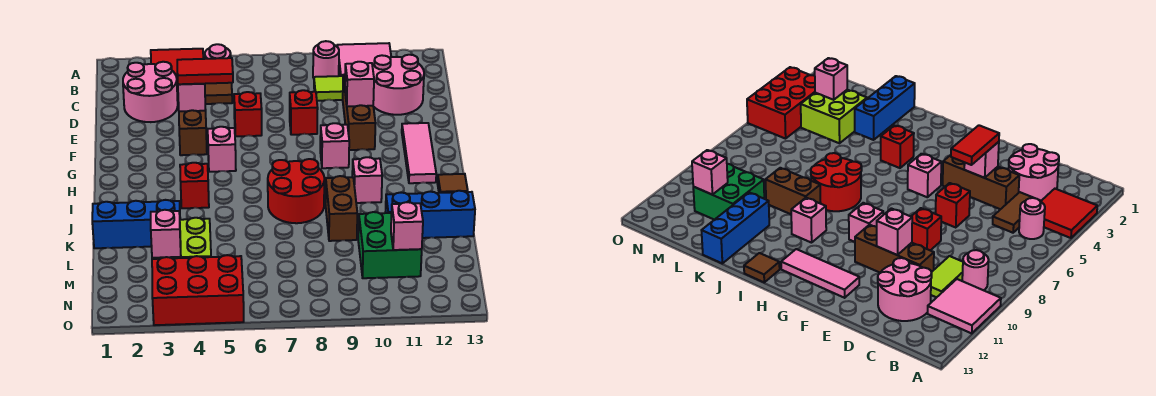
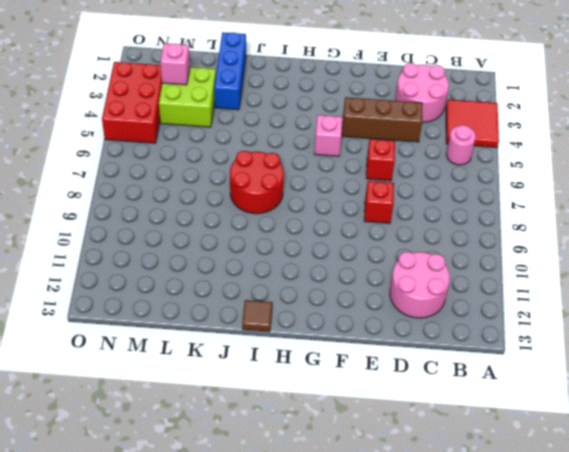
none -> pink 2x2 tile [337,43,391,76]
none -> pink 1x1 round brick [313,41,339,78]
none -> brown 1x2 tile [205,83,232,104]
none -> lime 1x2 tile [314,76,343,101]

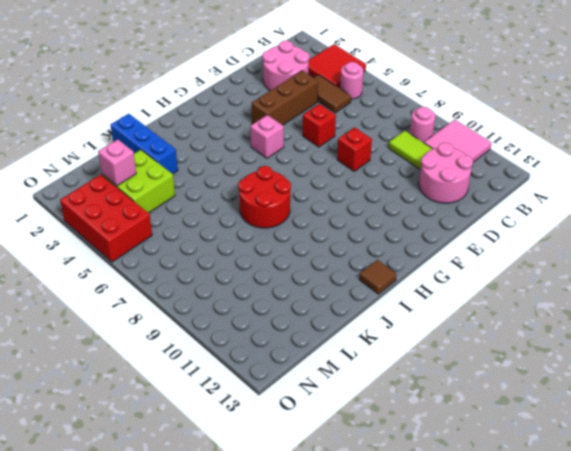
none -> brown 1x3 brick [343,74,375,150]
none -> pink 1x3 tile [402,123,436,183]
none -> pink 1x1 brick [320,123,349,168]
none -> red 1x1 brick [180,163,209,208]

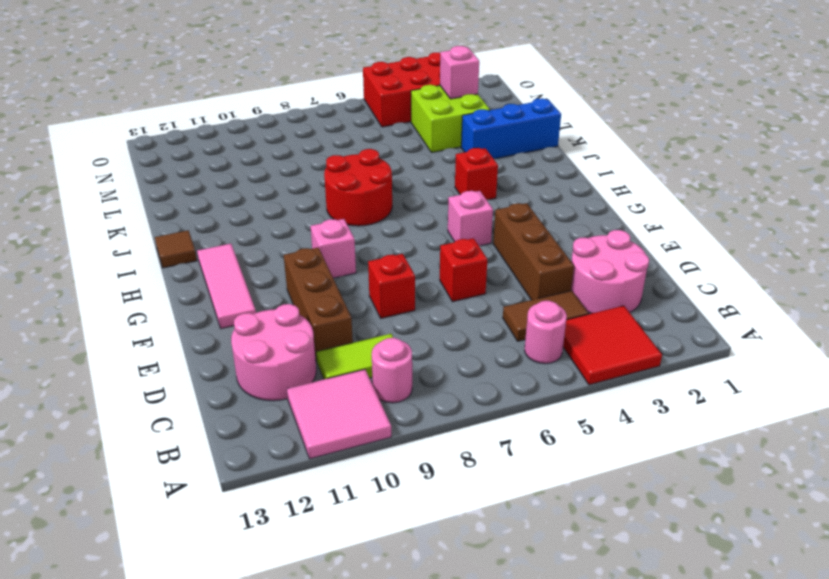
none -> pink 1x1 brick [352,157,382,203]
none -> brown 1x2 brick [325,176,357,241]
none -> blue 1x3 brick [385,191,475,238]
none -> green 2x2 brick [358,212,422,278]

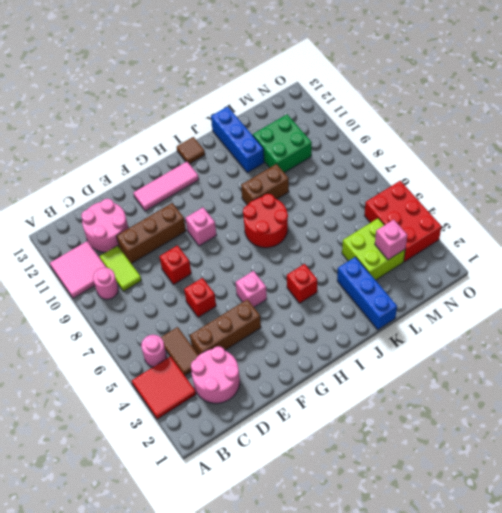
none -> pink 1x1 brick [352,157,382,203]
none -> pink 1x1 brick [178,84,206,111]
none -> pink 1x1 brick [345,62,374,106]
none -> pink 1x1 brick [391,202,423,250]

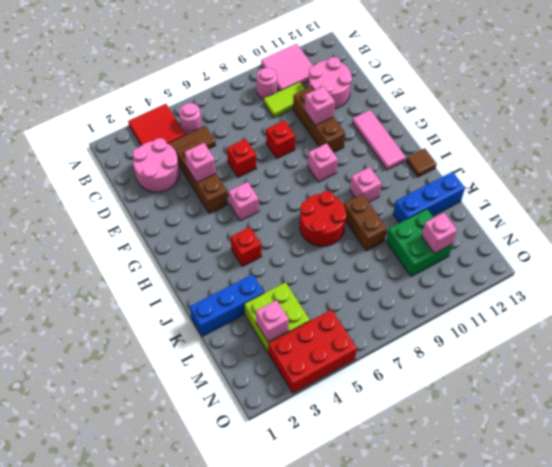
none -> red 1x2 tile [177,58,233,84]

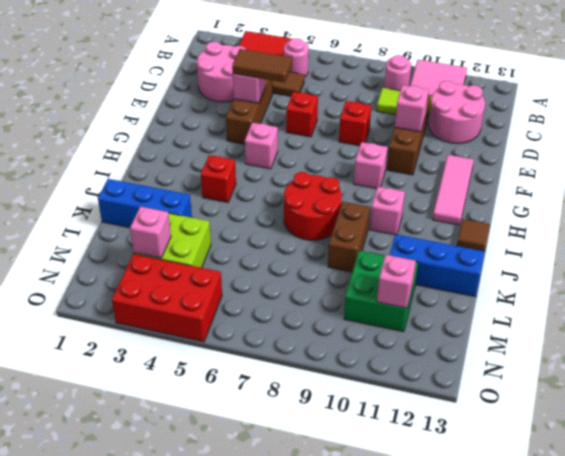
brown 1x2 tile [232,49,292,82] -> red 1x2 tile [177,58,233,84]

